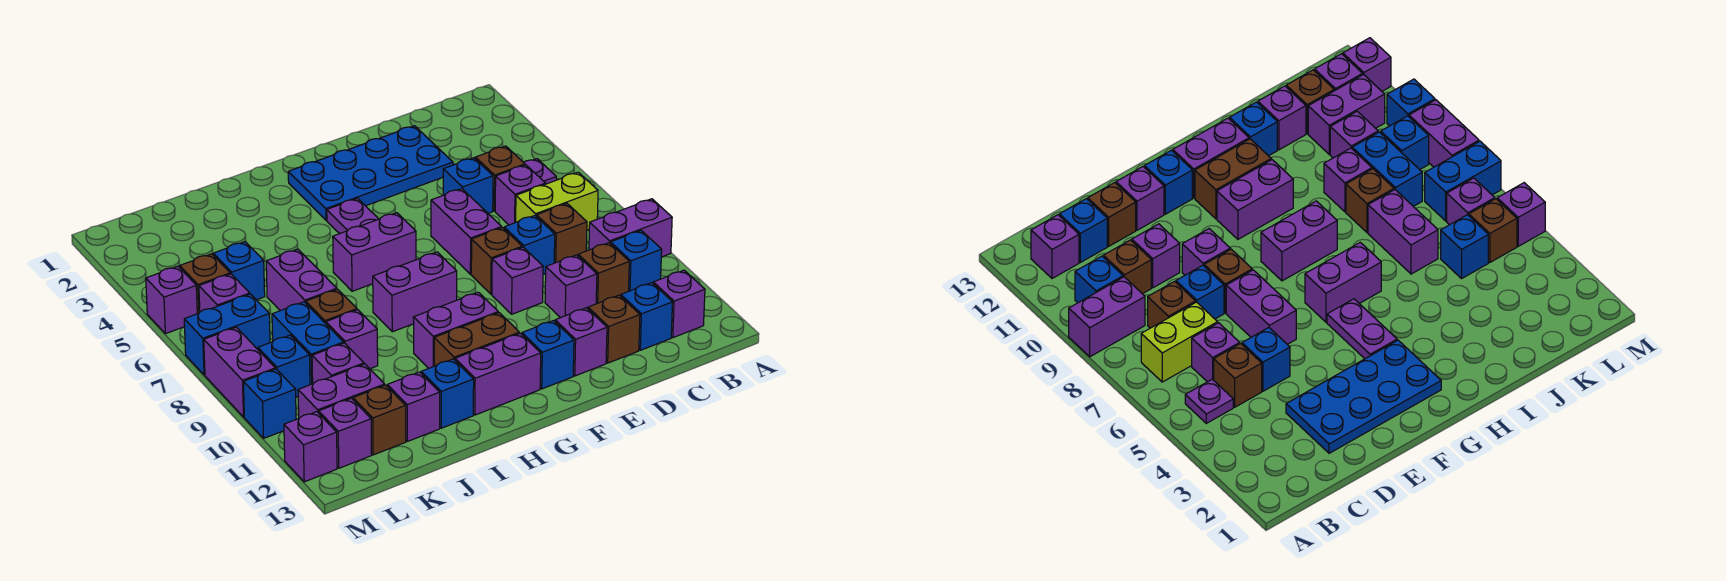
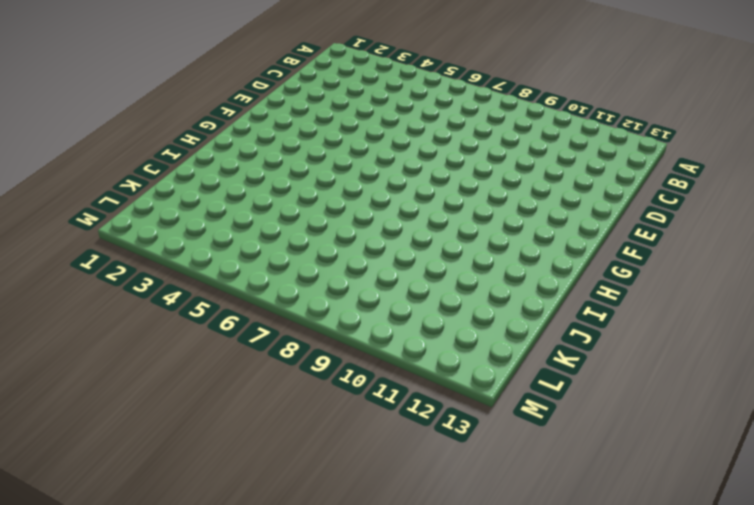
none -> purple 1x2 brick [589,199,672,257]
none -> purple 1x1 plate [524,159,556,184]
none -> lime 1x2 brick [516,172,598,230]
none -> blue 1x1 brick [611,231,662,291]

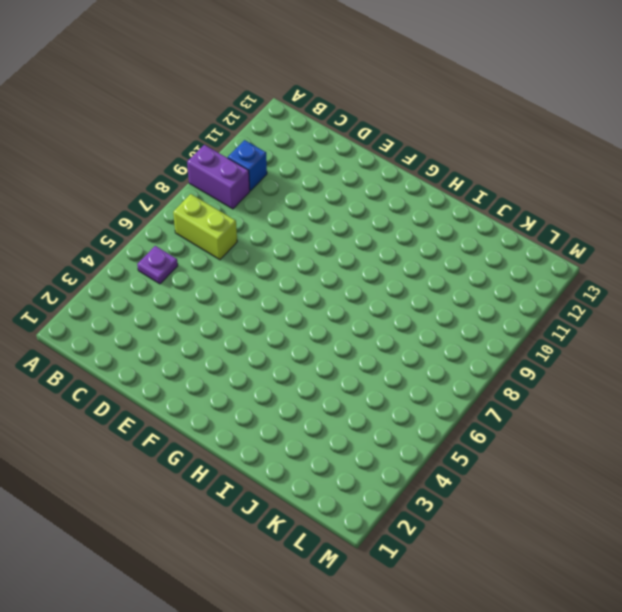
none -> purple 1x1 brick [653,270,705,338]
none -> brown 1x1 brick [475,146,525,211]
none -> purple 1x1 brick [495,165,546,225]
none -> brown 1x1 brick [537,204,587,263]

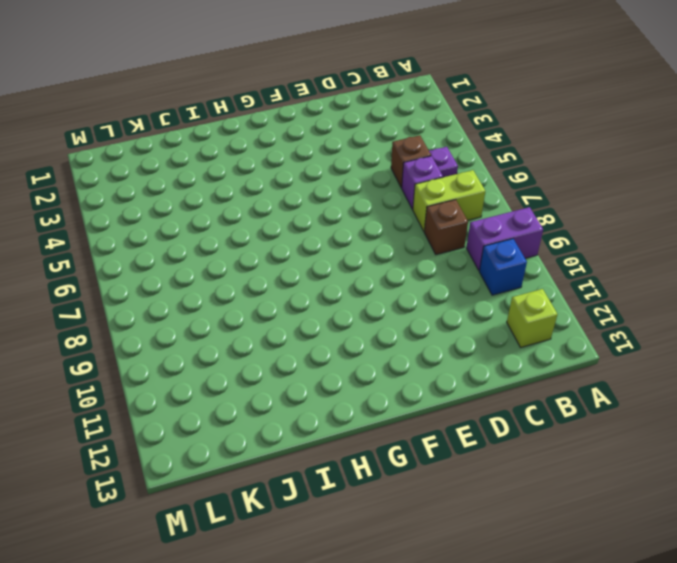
lime 1x1 brick [507,289,557,347] -> purple 1x1 brick [653,270,705,338]
none -> brown 1x1 brick [578,243,629,304]
none -> blue 1x1 brick [621,283,673,350]
none -> blue 2x4 plate [288,126,453,220]
none -> blue 1x1 brick [443,158,493,213]

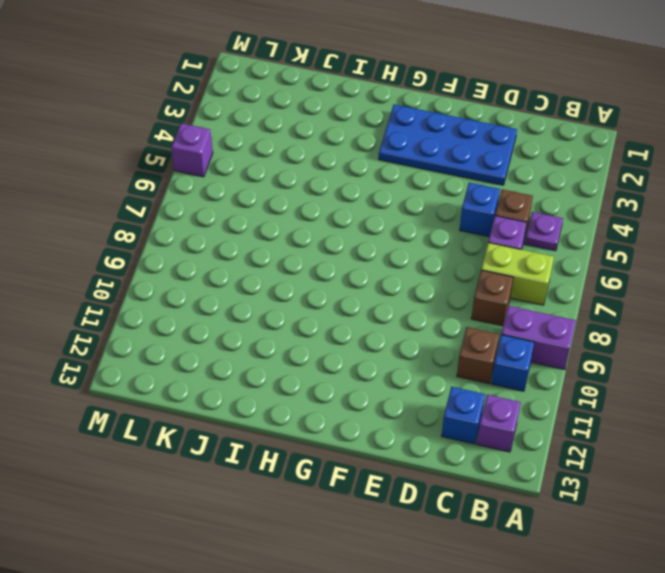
none -> blue 1x1 brick [504,216,555,274]
none -> purple 1x1 brick [545,255,597,318]
none -> brown 1x1 brick [588,295,640,363]
none -> purple 1x2 brick [431,189,502,274]

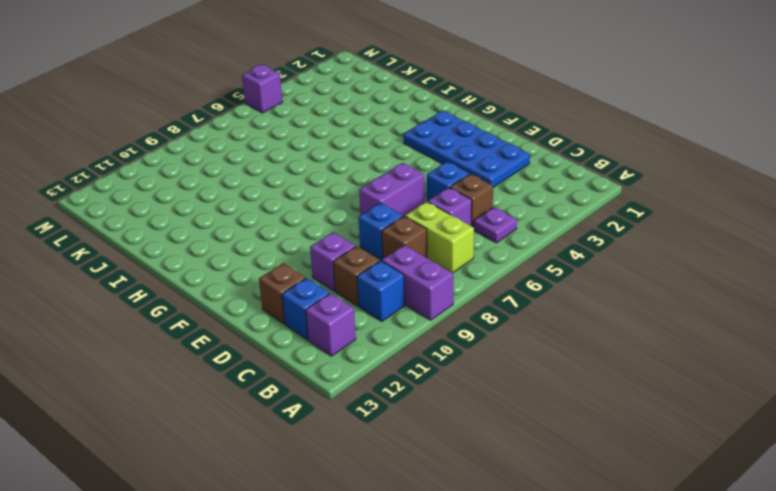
none -> brown 1x1 brick [471,228,522,294]
none -> purple 1x1 brick [492,247,543,314]
none -> purple 1x1 brick [555,308,607,376]
none -> blue 1x1 brick [522,321,574,389]

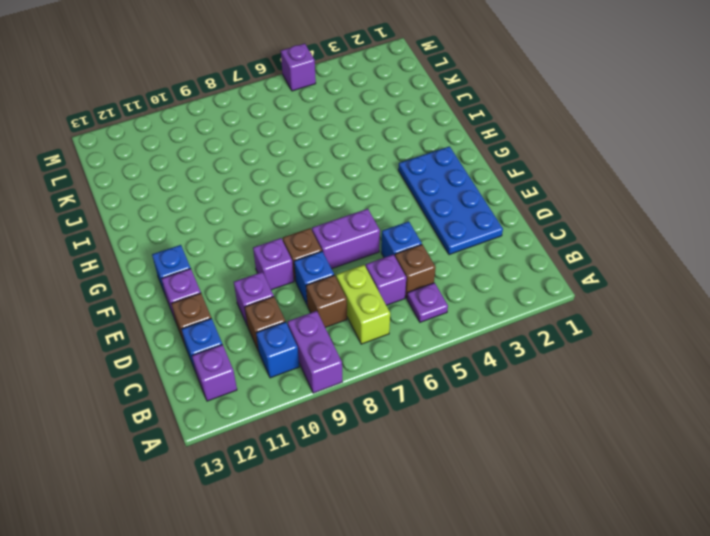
none -> purple 1x2 plate [327,198,378,234]
none -> purple 1x2 brick [333,213,416,291]
none -> purple 1x2 brick [373,252,457,332]
none -> purple 1x2 brick [413,292,498,368]

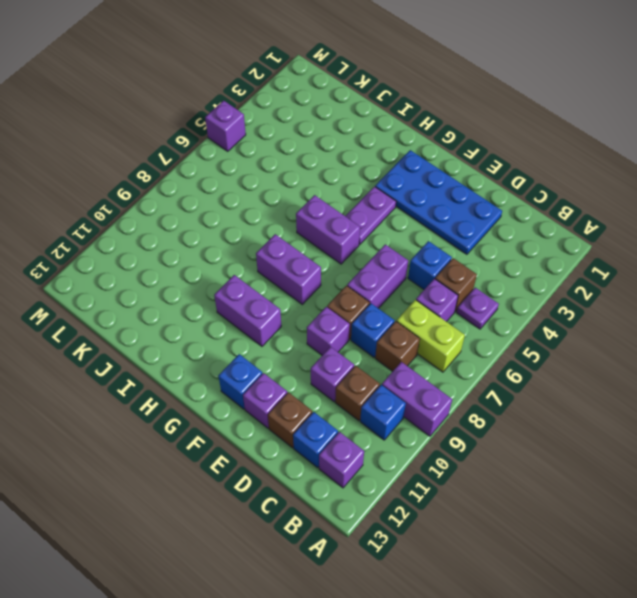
none -> brown 1x2 brick [434,313,519,366]
none -> purple 1x2 brick [455,333,541,415]
none -> blue 1x1 brick [421,359,474,428]
none -> purple 1x2 brick [266,249,337,311]

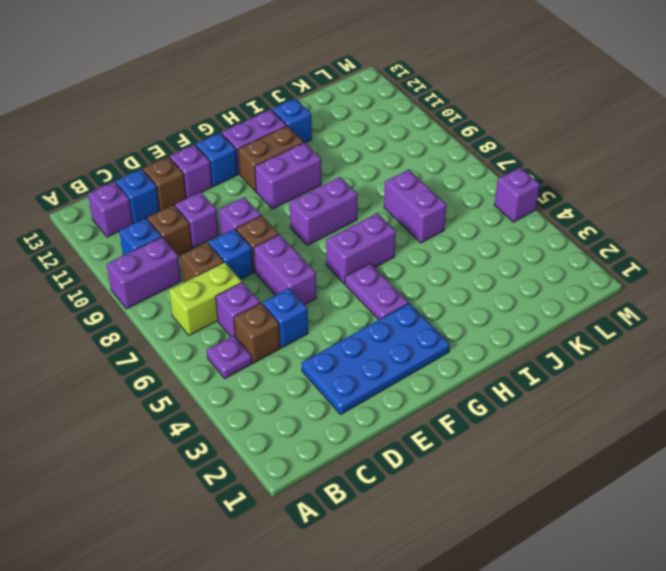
none -> brown 1x1 brick [306,289,357,324]
none -> purple 1x1 brick [326,310,378,369]
none -> purple 1x1 brick [387,372,440,441]
none -> blue 1x1 brick [213,242,265,300]

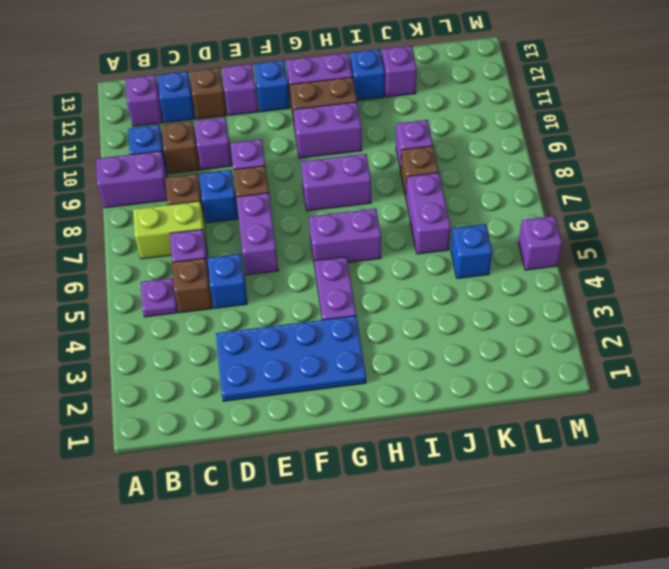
none -> blue 1x2 brick [272,302,344,385]
none -> purple 1x1 brick [312,343,364,384]
none -> purple 1x2 brick [298,364,385,418]
none -> brown 1x1 brick [353,385,406,455]

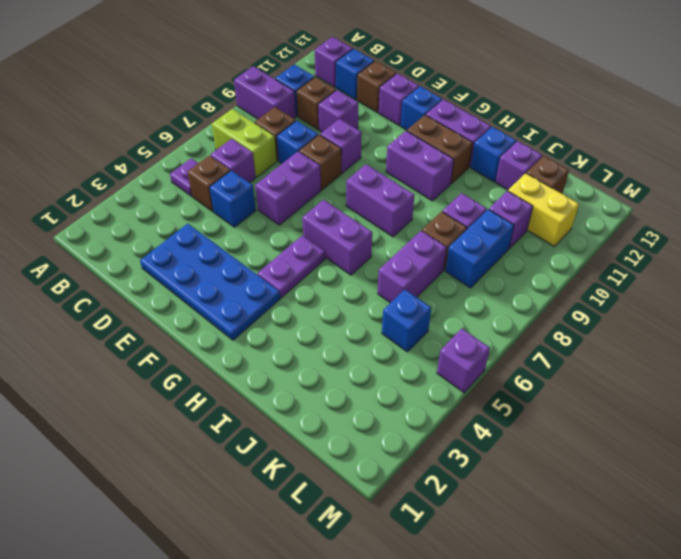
yellow 1x2 brick [508,173,579,247] -> purple 1x2 brick [298,364,385,418]
none -> brown 1x1 brick [180,254,230,314]
none -> purple 1x1 brick [199,274,250,312]
none -> blue 1x2 brick [184,294,270,375]
none -> blue 1x1 brick [258,335,310,397]

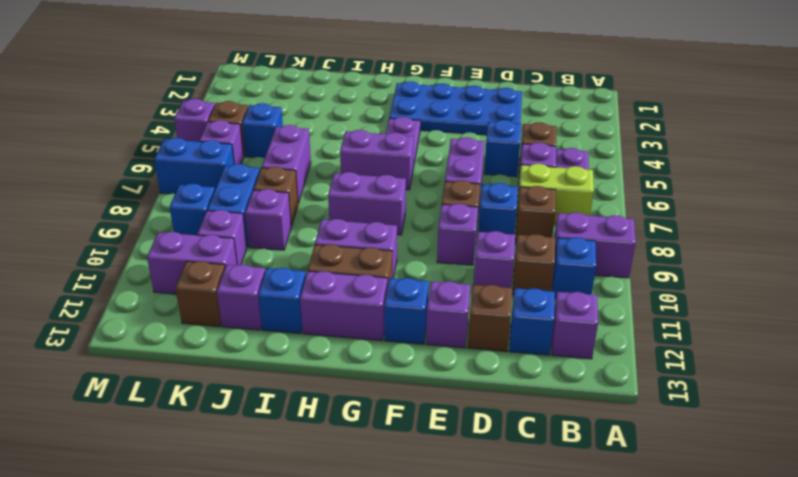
none -> purple 1x1 brick [319,398,372,468]
none -> purple 1x2 brick [204,327,275,417]
none -> blue 1x1 brick [243,369,296,438]
none -> purple 1x1 brick [284,412,337,482]

